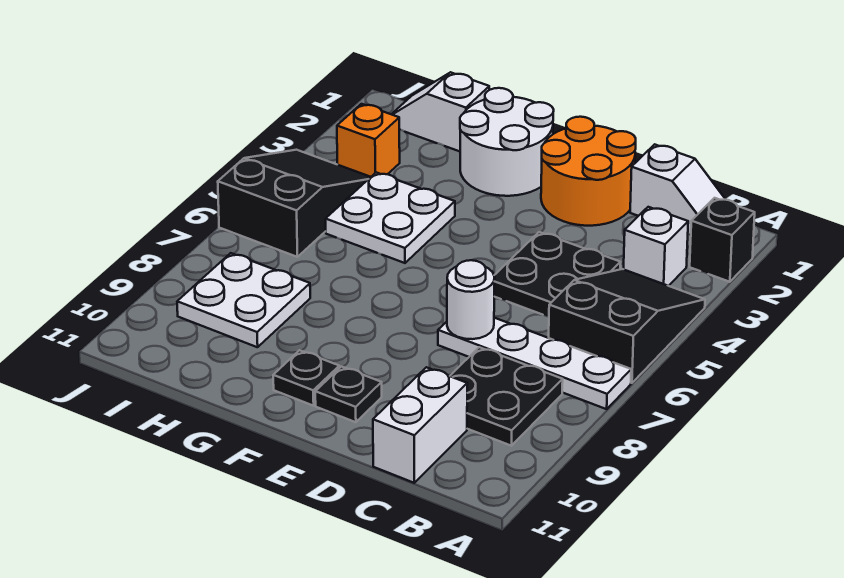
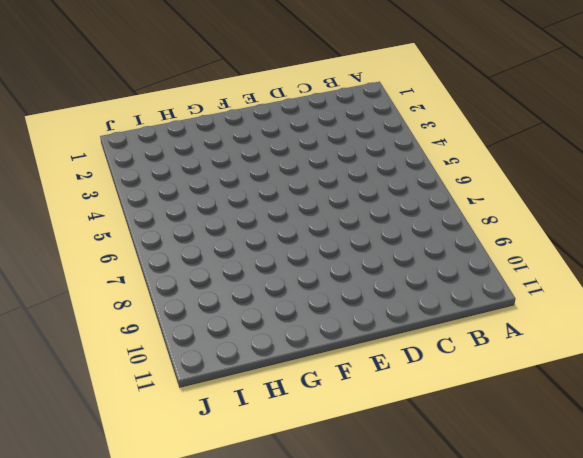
none -> black 1x1 brick [690,198,755,282]
none -> black 2x3 slope [549,269,705,383]
none -> white 1x4 plate [438,318,631,409]

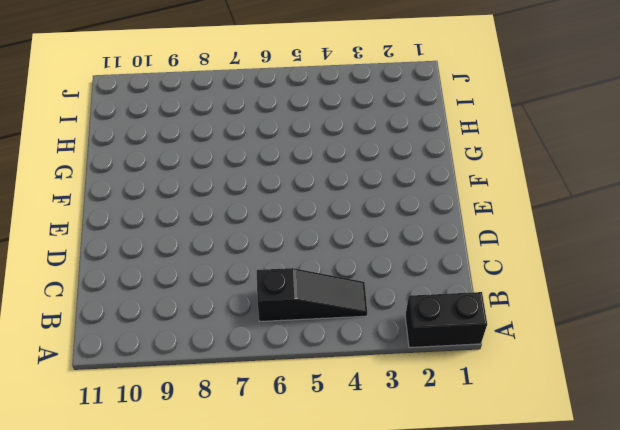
black 1x2 brick [405,292,487,348] -> black 1x1 brick [690,198,755,282]
black 1x3 slope [257,268,367,321] -> black 2x3 slope [549,269,705,383]
none -> white 1x4 plate [438,318,631,409]
none -> white 1x2 slope [630,144,726,235]
none -> white 1x1 brick [624,207,688,286]

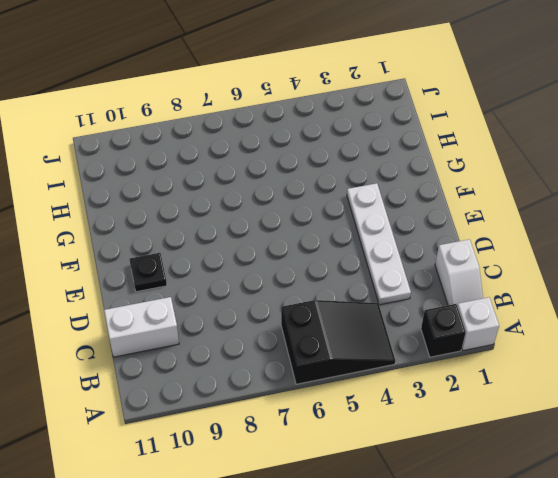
white 1x1 brick [457,297,499,350] -> white 1x1 brick moved to [624,207,688,286]
white 1x4 plate [347,183,411,305] -> white 1x4 plate moved to [438,318,631,409]
none -> black 2x2 plate [450,347,563,446]
none -> black 2x2 plate [494,232,621,317]
none -> orange 2x2 round brick [541,117,636,226]

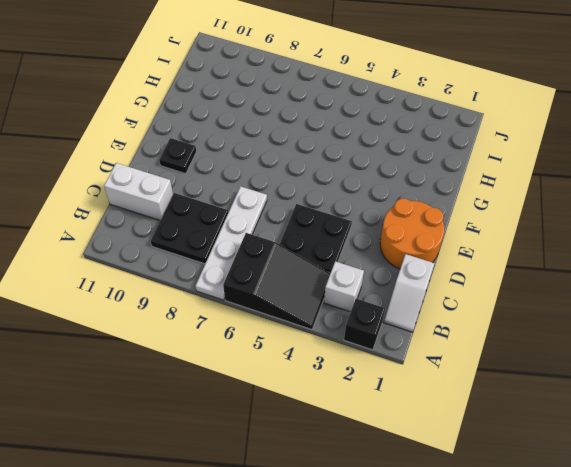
none -> white 2x2 round brick [460,88,554,196]
none -> black 1x1 plate [273,350,339,406]
none -> white 2x2 plate [326,172,455,263]

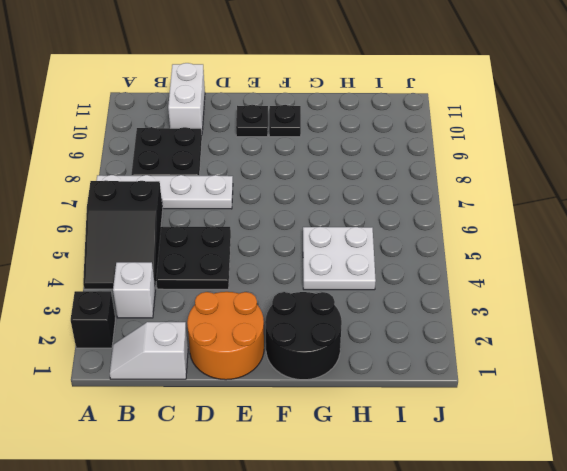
black 2x2 round brick [265,292,342,380] -> white 2x2 round brick [460,88,554,196]
none -> white 1x2 slope [391,72,489,151]
none -> white 2x2 plate [177,253,310,347]
none -> orange 1x1 brick [337,104,400,177]

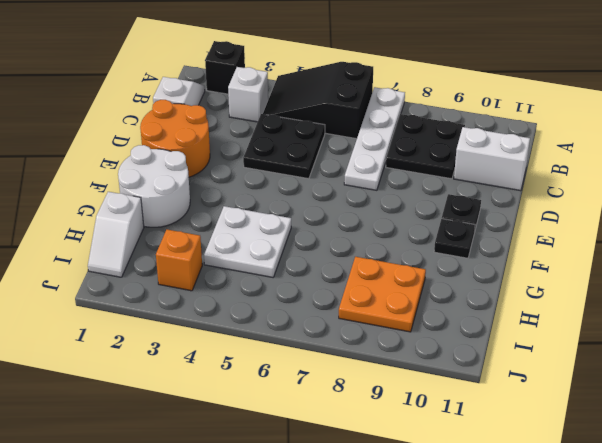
orange 2x2 plate [339,257,426,332] -> white 2x2 plate [177,253,310,347]
none -> black 2x3 slope [218,150,370,257]
none -> white 1x1 round brick [447,260,495,339]

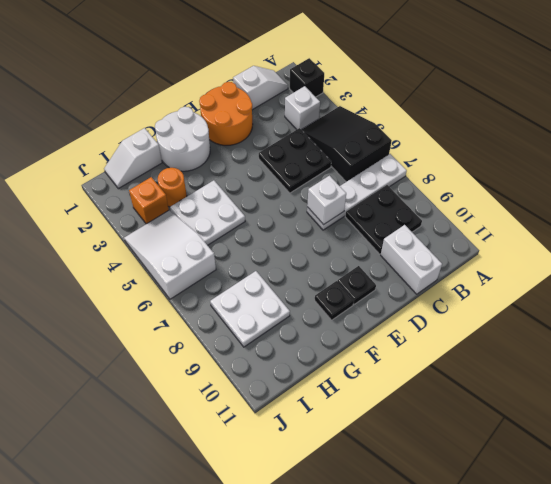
white 1x1 brick [307,176,346,225] -> white 1x1 round brick [447,260,495,339]
orange 1x1 round brick [158,168,187,207] -> none
white 2x3 slope [124,210,216,299] -> black 2x3 slope [218,150,370,257]

